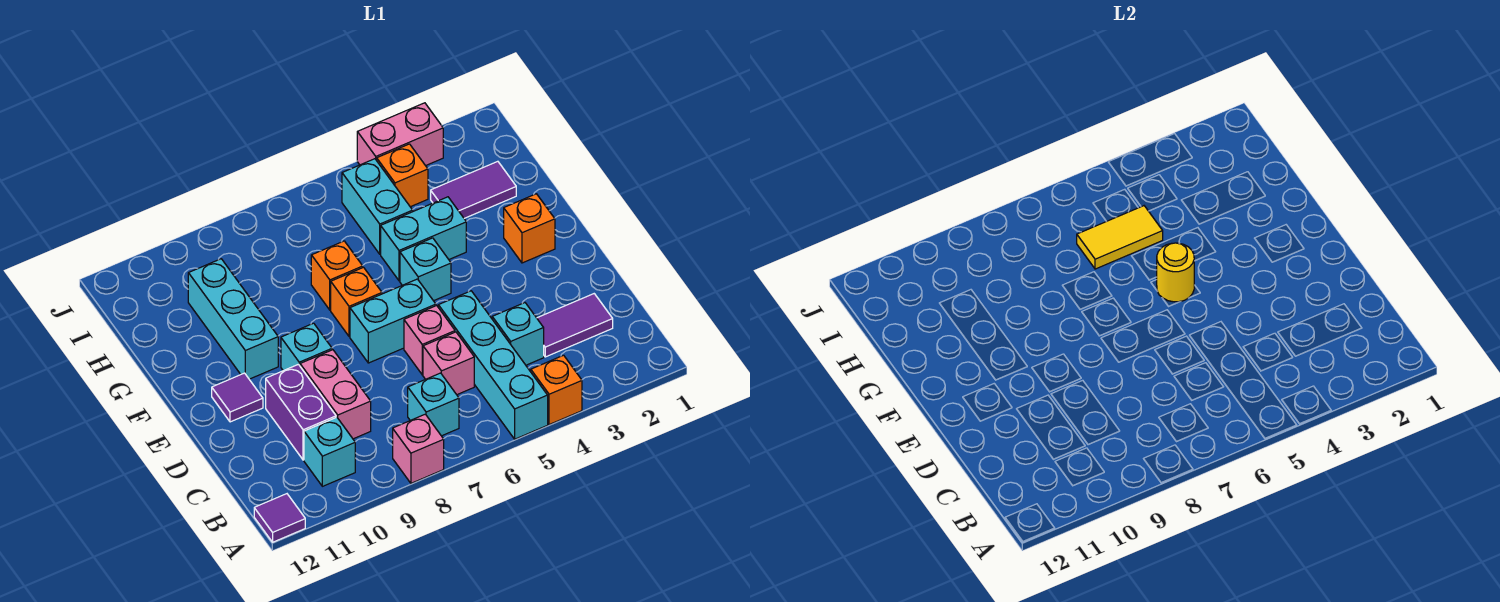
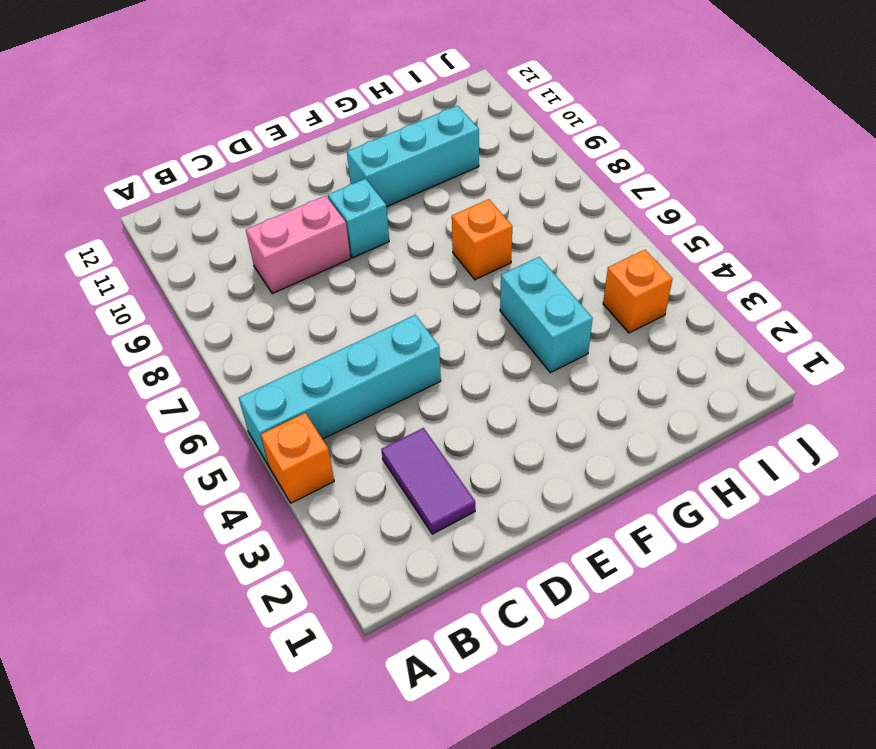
none -> pink 1x1 brick [393,414,444,483]
none -> purple 1x1 tile [254,494,305,542]
none -> cyan 1x1 brick [408,373,459,436]

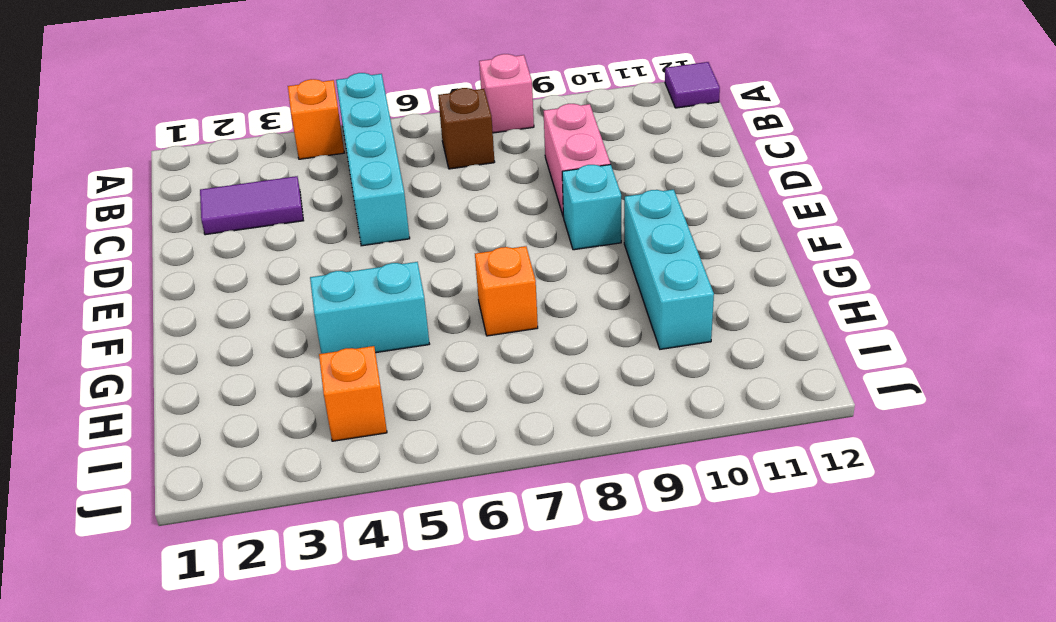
brown 1x1 brick [438,88,495,169] -> cyan 1x1 brick [408,373,459,436]
none -> cyan 1x1 brick [304,417,355,486]
none -> cyan 1x1 brick [492,303,544,365]
none -> pink 1x1 brick [423,332,474,395]

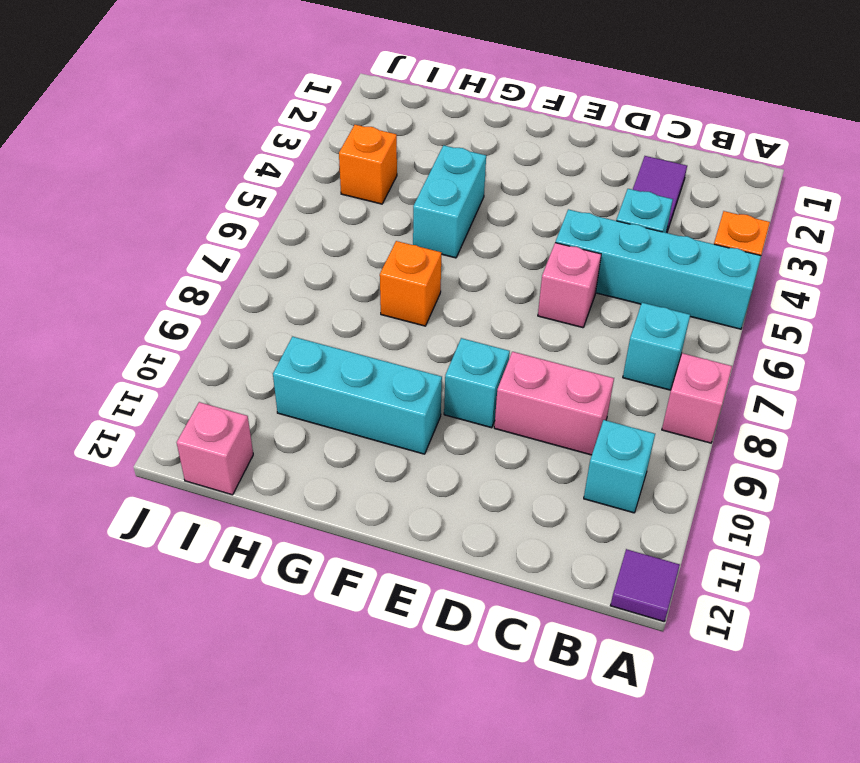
pink 1x1 brick [177,402,253,495] -> pink 1x1 brick moved to [423,332,474,395]
none -> purple 1x2 brick [266,364,336,460]
none -> cyan 1x2 brick [350,279,436,363]
none -> purple 1x1 tile [212,373,263,422]

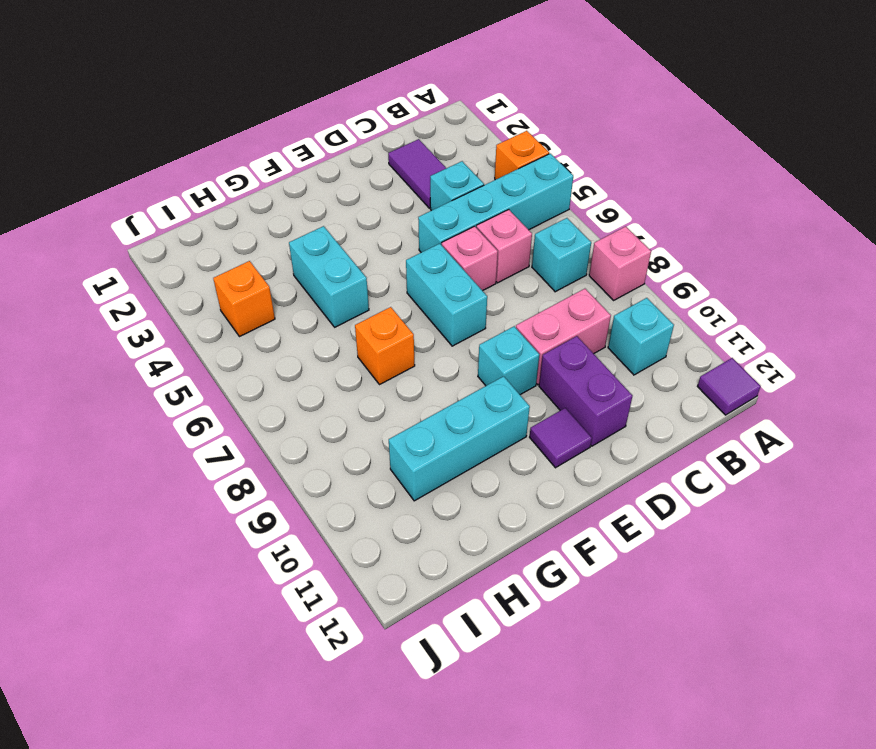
purple 1x2 brick [539,336,633,446] -> purple 1x2 brick turned to [266,364,336,460]
none -> orange 1x1 brick [504,194,555,263]
none -> cyan 1x1 brick [400,238,451,301]
none -> orange 1x1 brick [331,267,382,337]

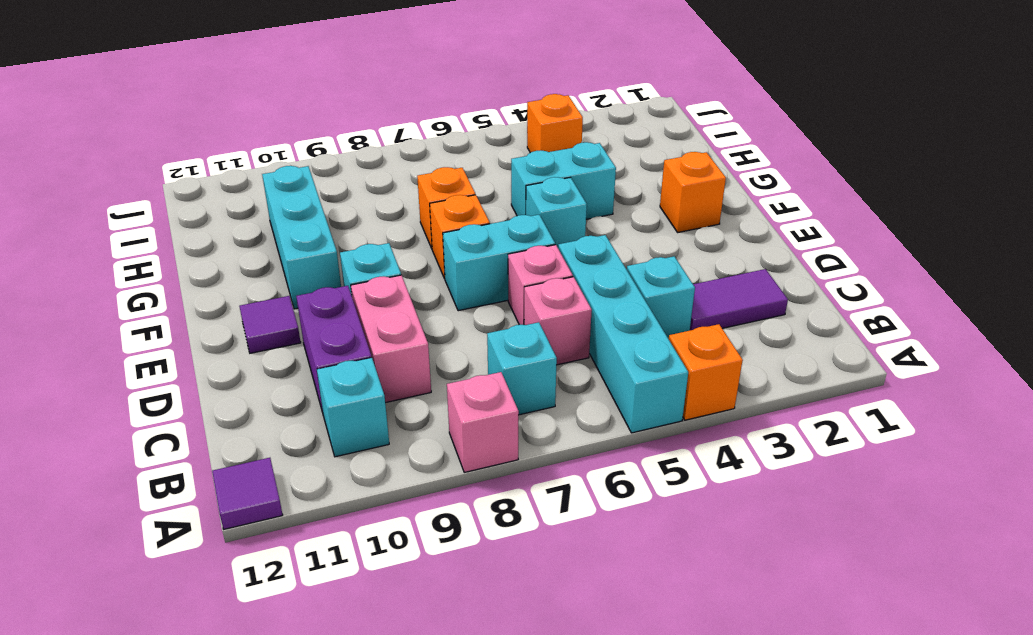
none -> purple 1x2 tile [431,161,516,218]
none -> cyan 1x2 brick [342,159,413,254]
none -> pink 1x2 brick [357,103,443,166]

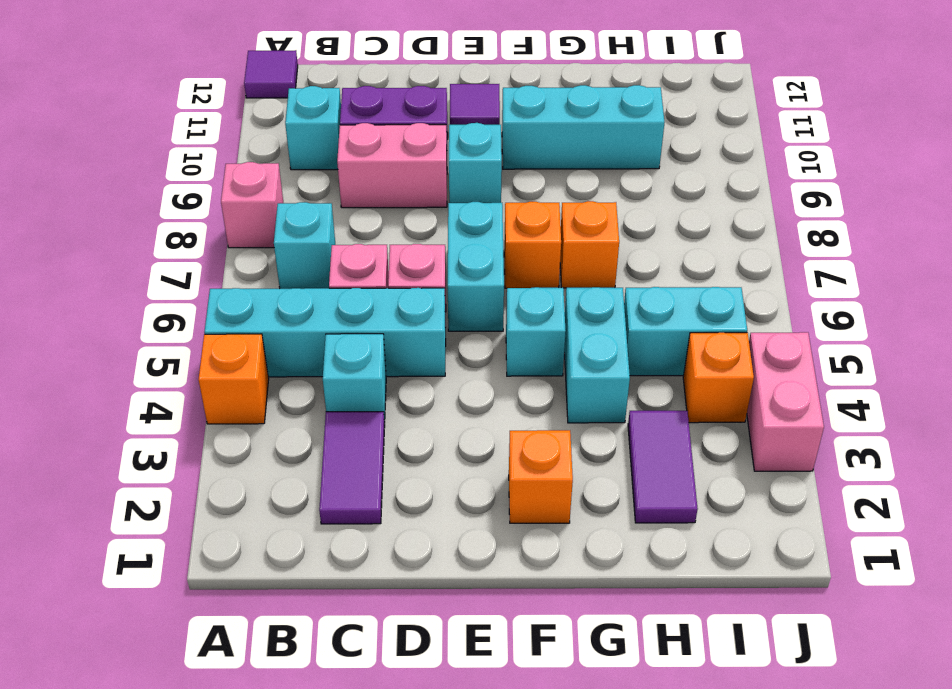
none -> yellow 1x1 round brick [1157,243,1194,302]
none -> yellow 1x2 tile [1077,206,1163,269]

